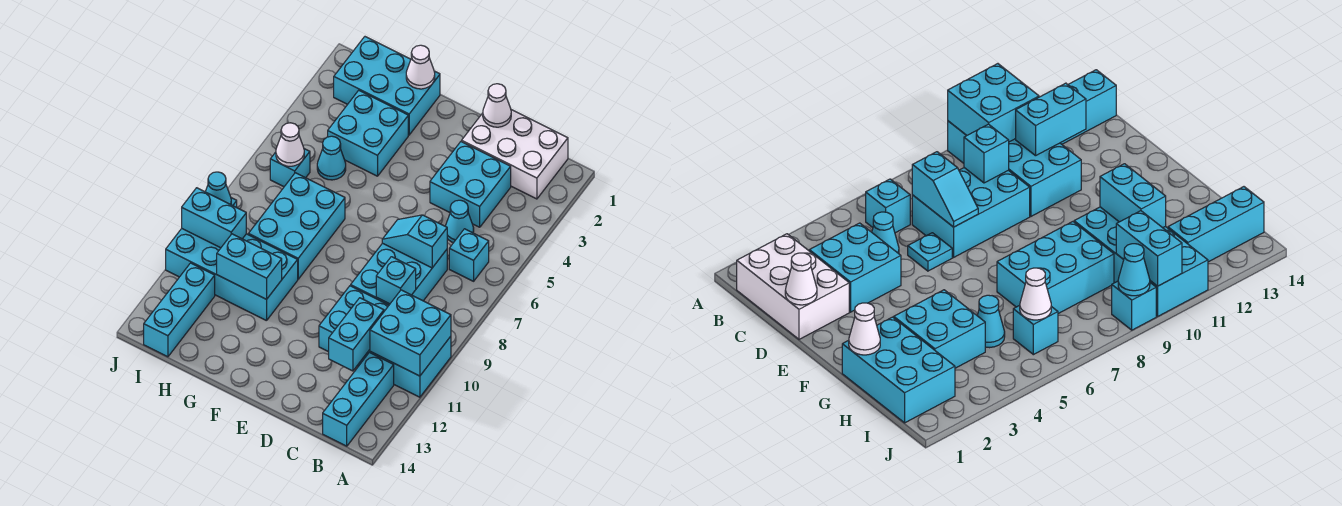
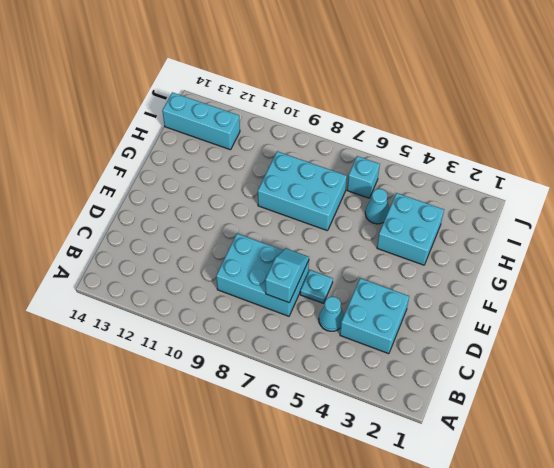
none -> cyan 2x4 brick [319,286,451,397]
none -> white 2x3 brick [462,110,568,199]
none -> cyan 1x1 brick [449,229,489,281]

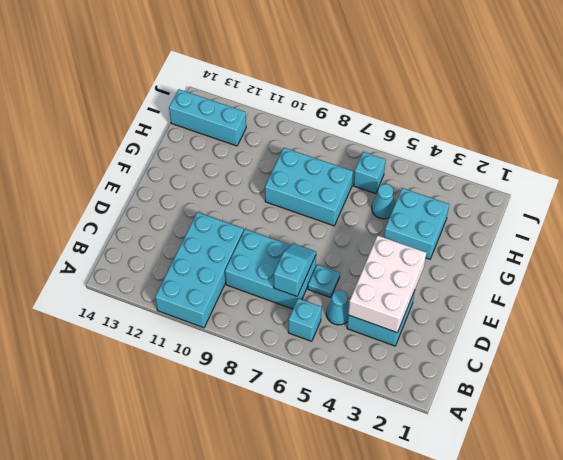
white 2x3 brick [348,236,426,333] -> white 2x3 brick moved to [462,110,568,199]
none -> cyan 1x3 brick [323,353,394,446]
none -> cyan 2x3 brick [334,37,440,135]
none -> cyan 2x4 brick [166,229,298,321]

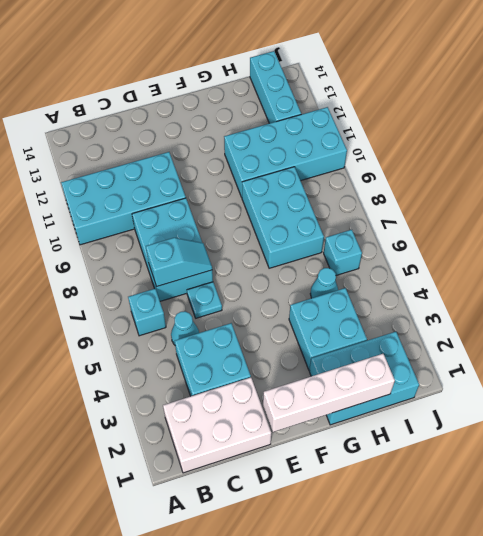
white 1x4 brick [263,354,395,432] -> white 1x1 cone [406,45,435,89]
none -> cyan 1x3 brick [323,353,394,446]
none -> cyan 1x1 brick [1112,281,1156,330]
none -> cyan 2x2 brick [370,290,451,376]

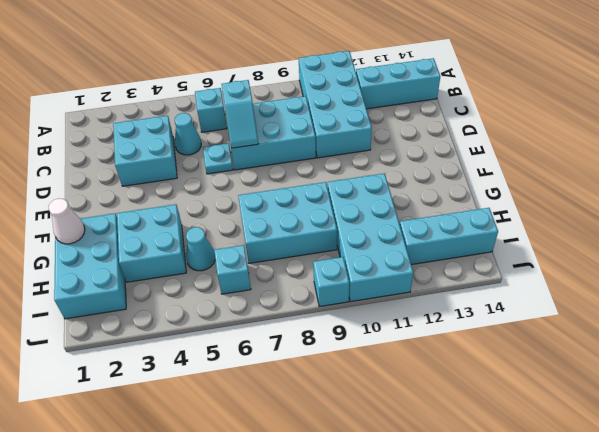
none -> white 2x3 brick [462,110,568,199]
none -> cyan 2x2 brick [370,290,451,376]
none -> cyan 1x1 brick [376,257,416,304]

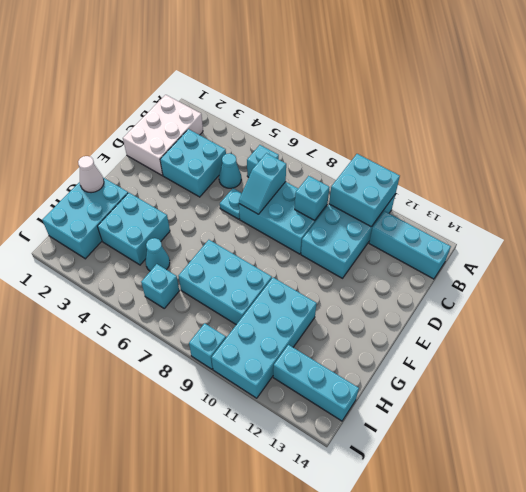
none -> cyan 1x2 brick [329,298,384,371]
none -> white 1x1 cone [483,84,511,127]
none -> cyan 1x2 brick [217,234,282,299]

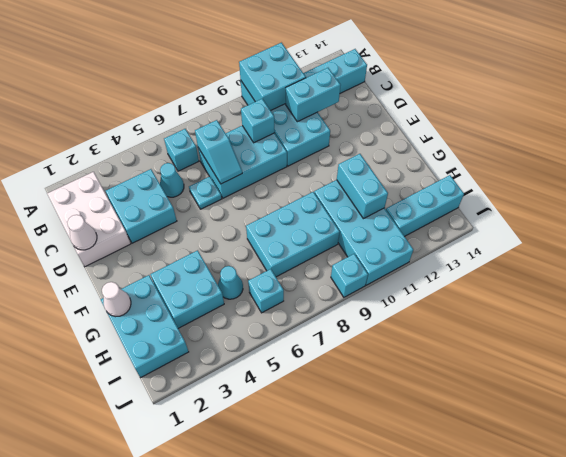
none -> white 1x1 cone [276,123,304,166]
none -> cyan 1x2 brick [182,188,246,248]
none -> cyan 1x1 cone [205,172,231,205]

